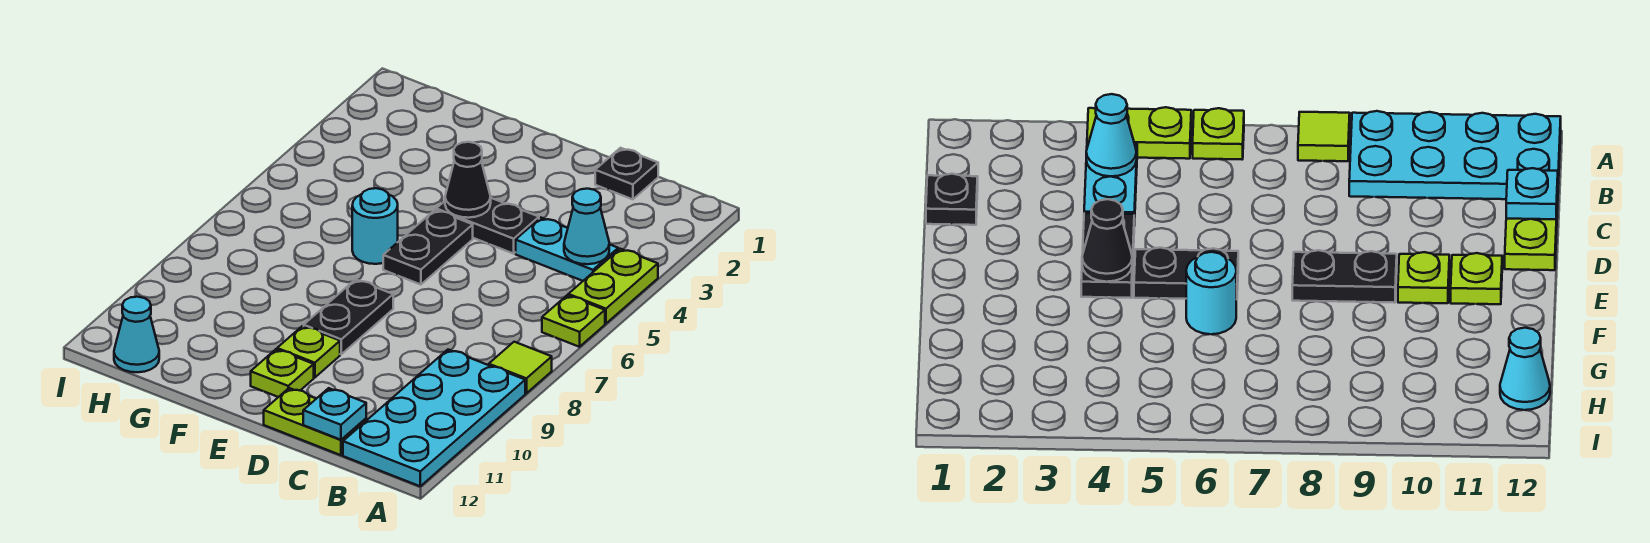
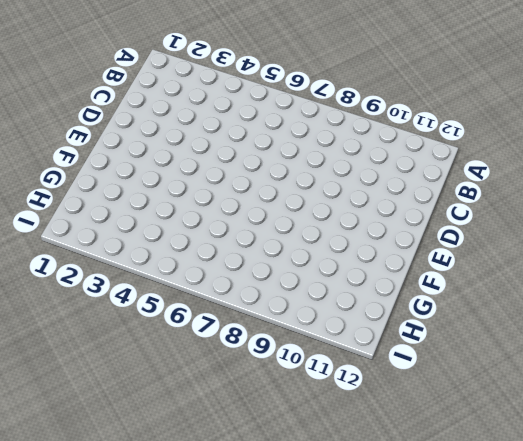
none -> lime 1x2 plate [568,249,658,324]
none -> lime 1x1 plate [542,295,605,347]
none -> lime 1x1 tile [489,342,552,393]

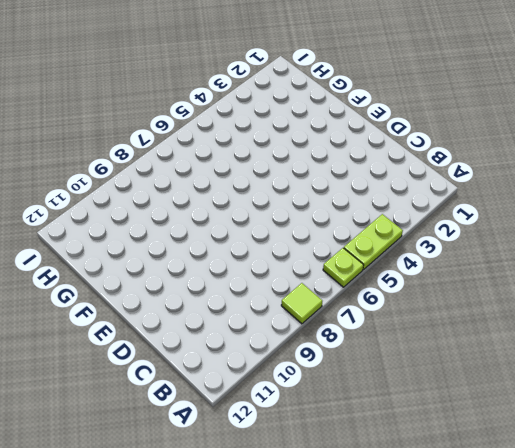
none -> cyan 2x4 plate [343,350,525,486]
none -> cyan 1x2 plate [516,218,618,281]
none -> black 1x1 plate [595,148,658,199]

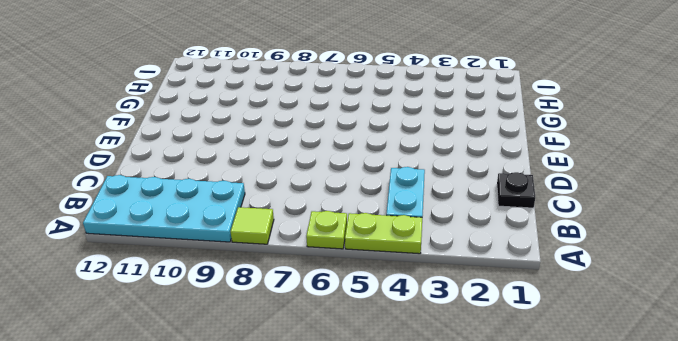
none -> lime 1x2 plate [264,388,366,455]
none -> black 1x2 plate [436,198,539,254]
none -> black 1x2 plate [383,210,473,285]

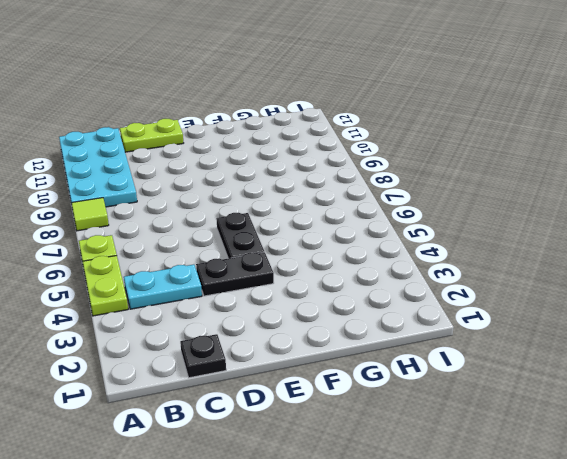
none -> black 1x2 plate [304,279,393,354]
none -> lime 1x1 plate [277,326,340,378]
none -> lime 1x1 plate [251,349,314,397]

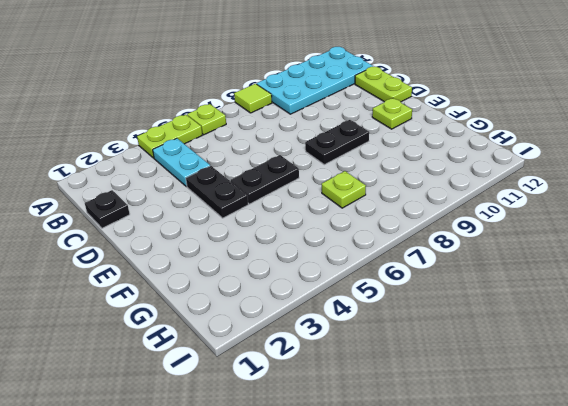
lime 1x1 plate [322,171,366,208] -> lime 1x1 plate moved to [277,326,340,378]
none -> cyan 1x1 round brick [352,188,398,264]
none -> cyan 1x1 cone [114,297,159,372]
none -> cyan 1x1 cone [564,189,609,264]

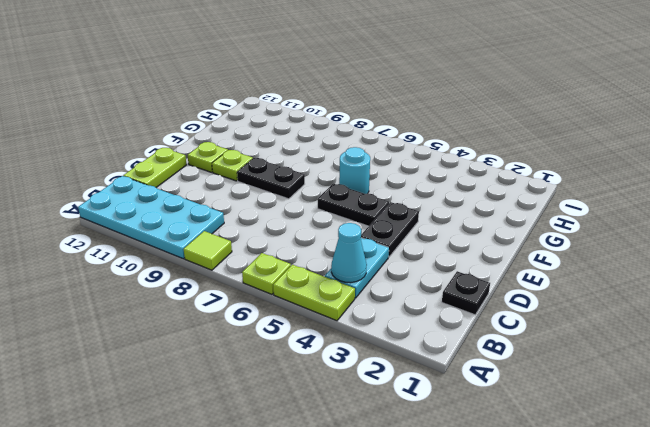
none -> cyan 1x1 cone [114,297,159,372]
none -> cyan 1x1 plate [303,388,366,440]
none -> black 1x1 cone [445,142,491,218]

